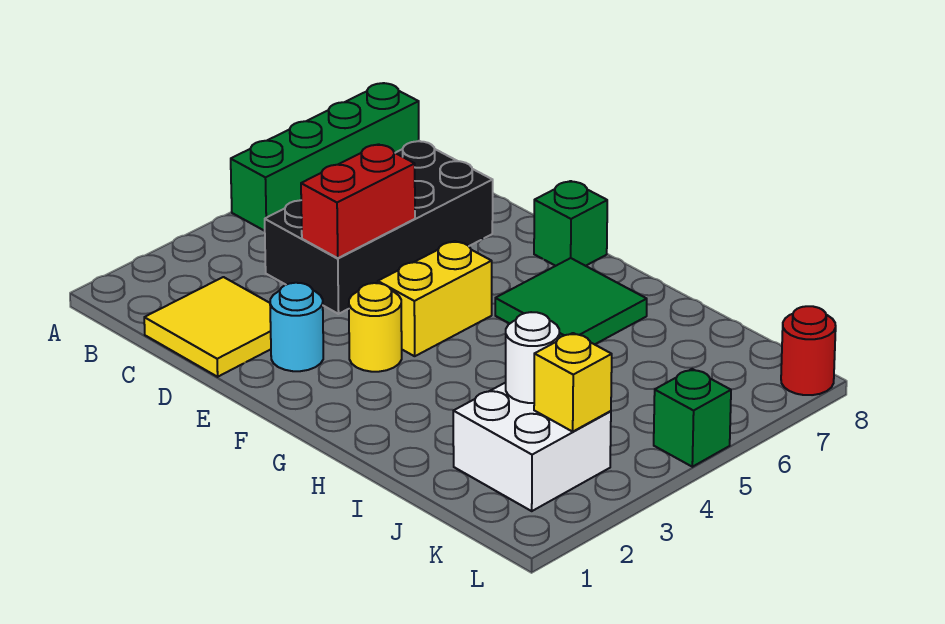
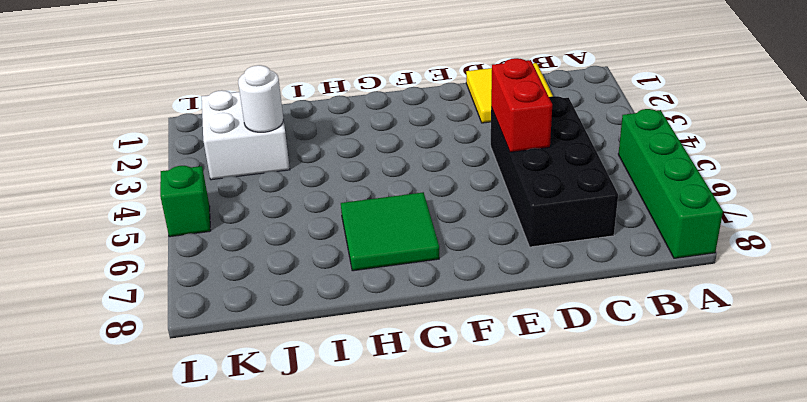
none -> cyan 1x1 round brick [270,283,323,371]
none -> yellow 1x1 round brick [349,283,402,372]
none -> yellow 1x2 brick [378,241,492,356]

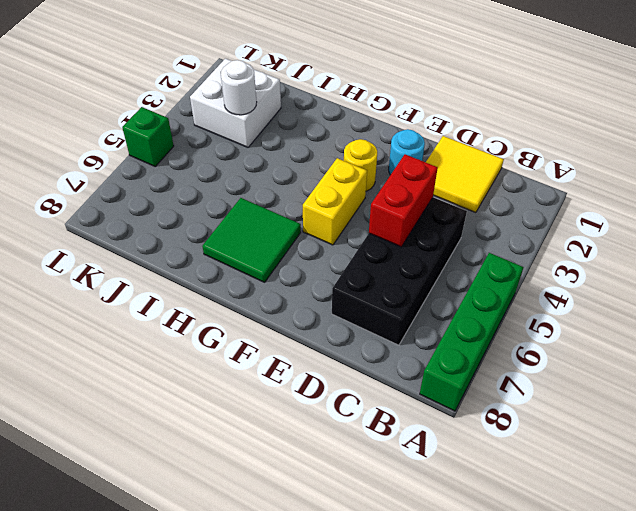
none -> green 1x1 brick [534,181,607,266]
none -> red 1x1 round brick [781,306,836,395]
none -> yellow 1x1 brick [534,333,612,432]

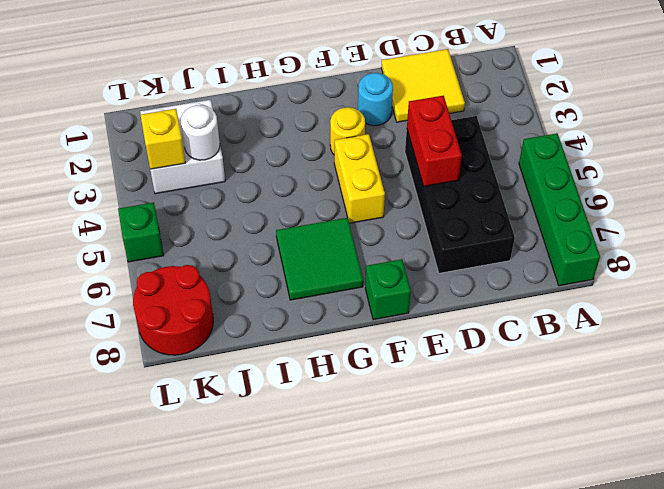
red 2x2 round brick [133,265,213,355] -> red 1x1 round brick [781,306,836,395]

